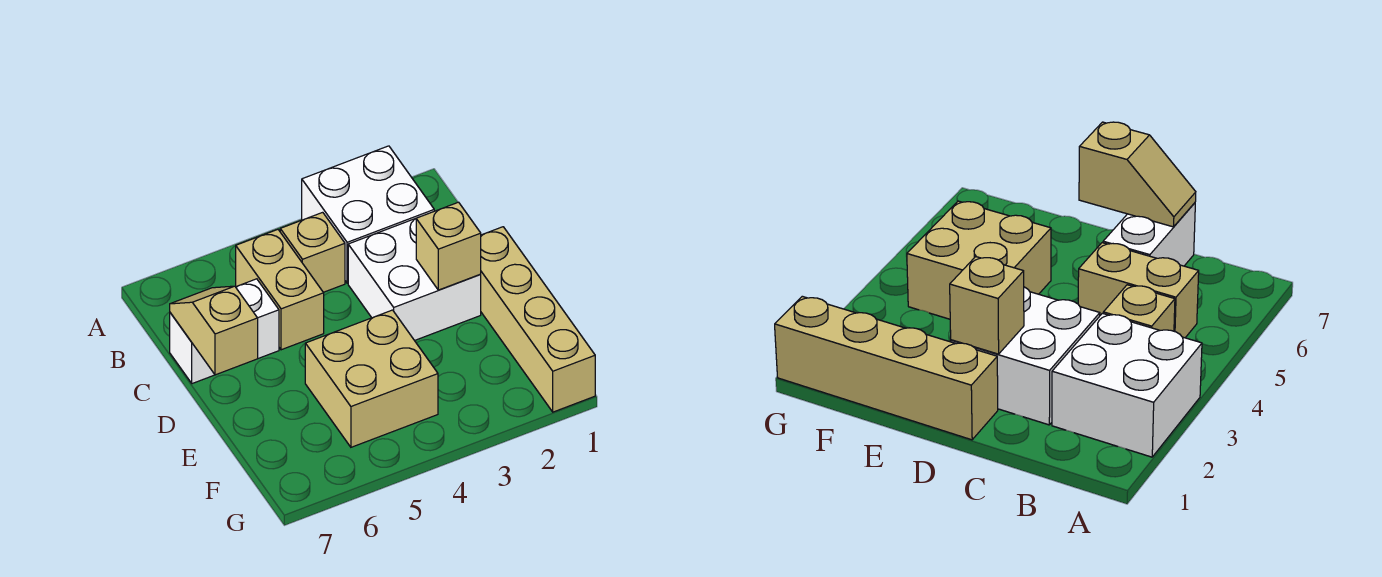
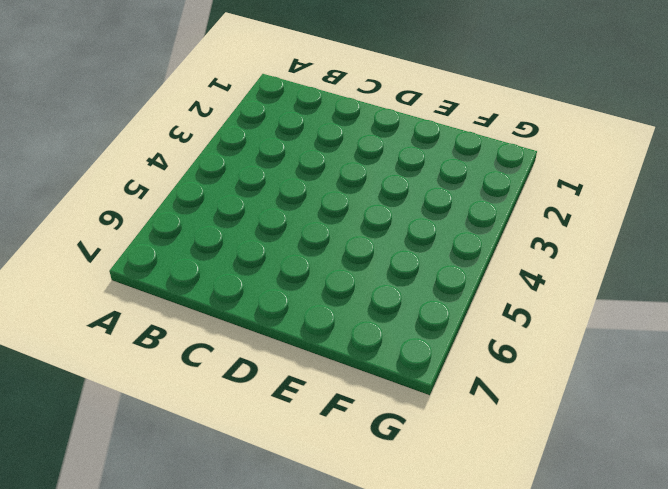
none -> white 2x2 brick [302,146,434,283]
none -> tan 1x1 brick [280,212,345,292]

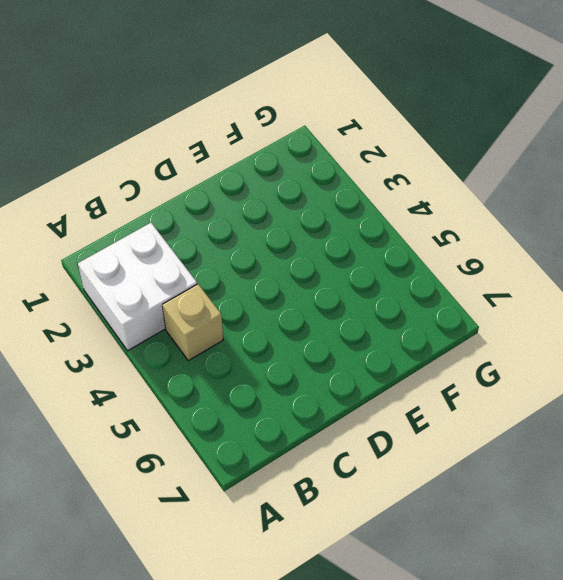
none -> tan 1x2 brick [236,230,324,350]
none -> white 2x2 brick [348,219,481,340]

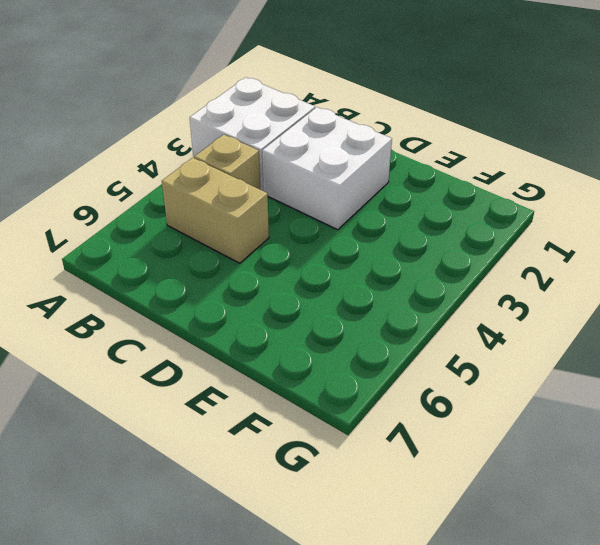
none -> white 1x2 brick [170,279,279,384]
none -> tan 1x4 brick [480,227,595,412]

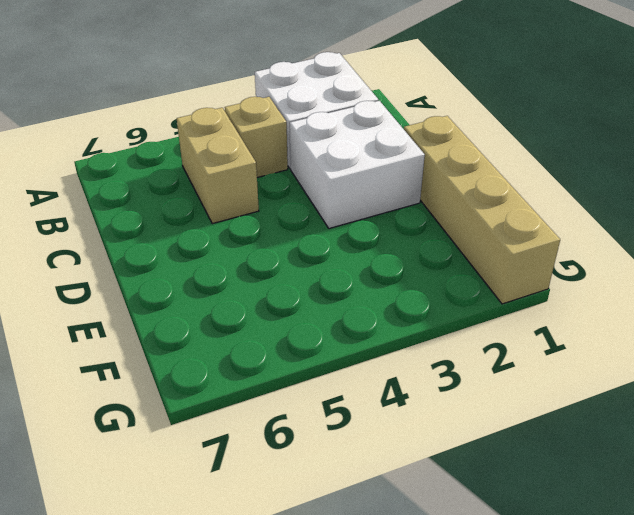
none -> white 1x2 brick [170,279,279,384]
none -> tan 2x2 brick [305,310,438,447]

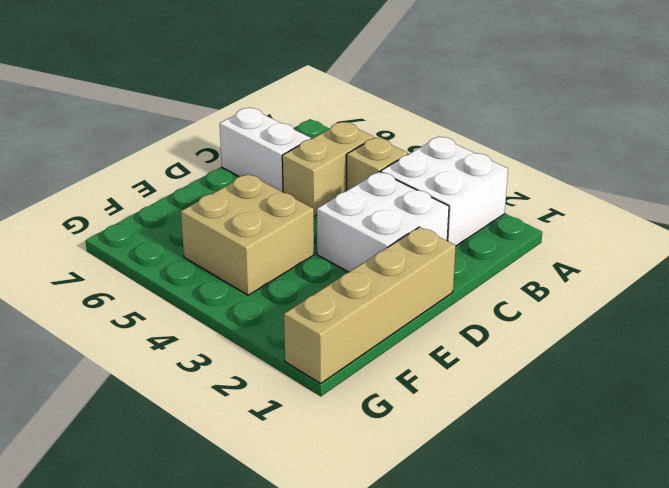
none -> tan 1x2 slope [170,286,258,375]
none -> tan 1x1 brick [416,202,481,290]

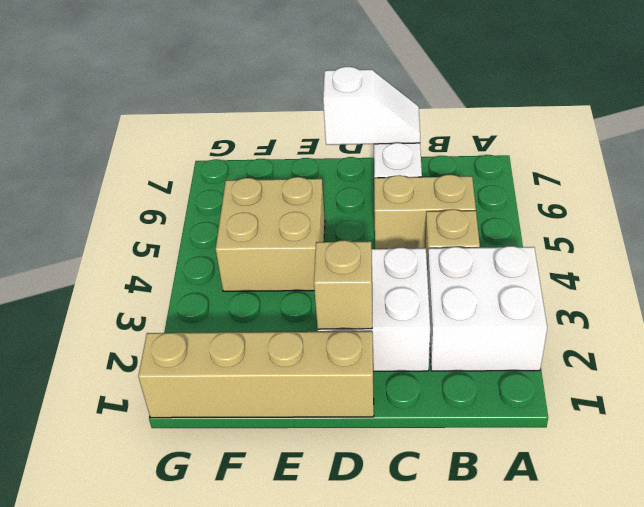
white 1x2 slope [323,67,420,145] -> tan 1x2 slope [170,286,258,375]

